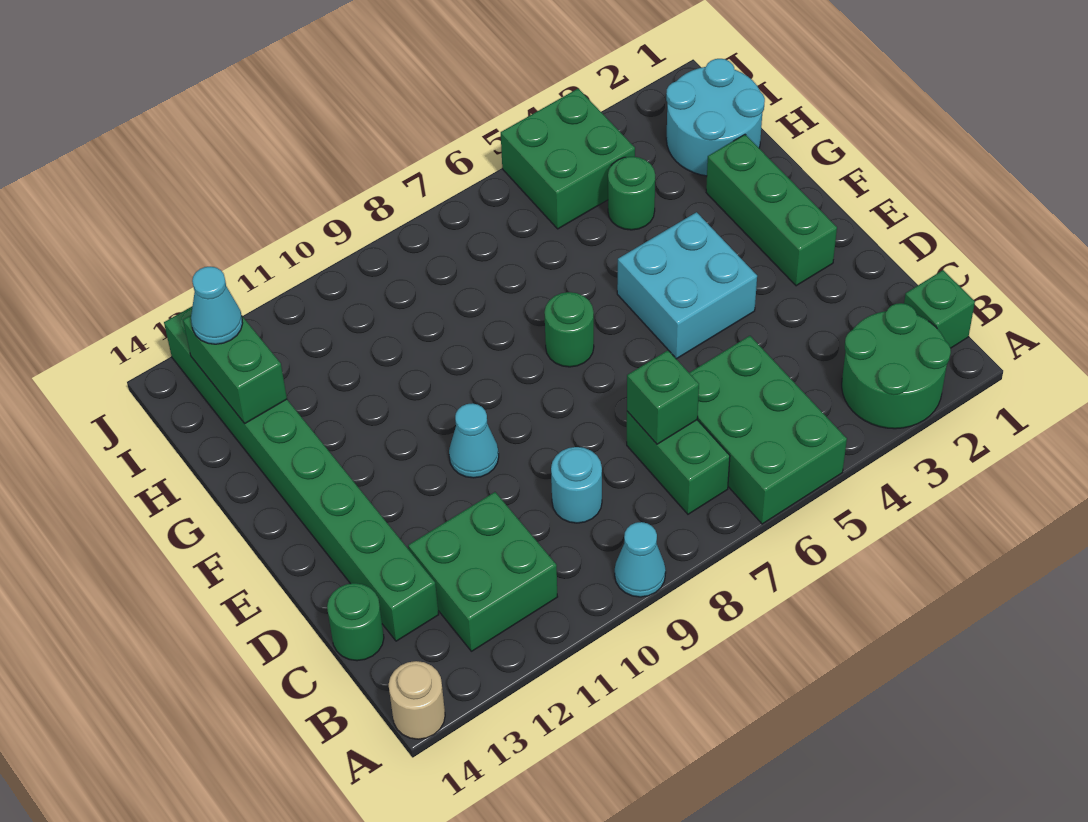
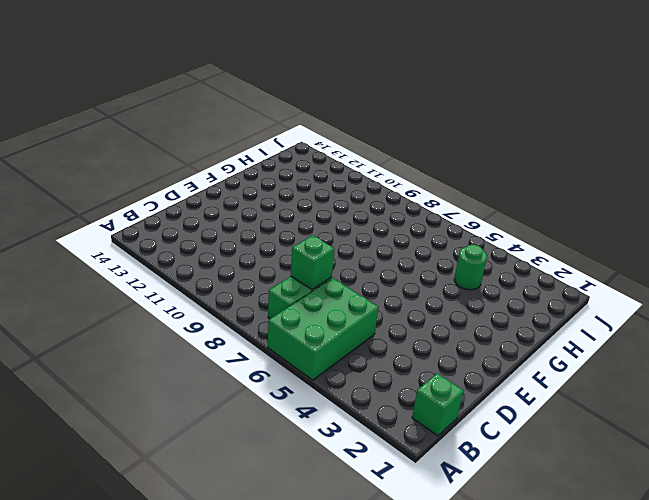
none -> green 2x2 round brick [842,303,951,429]
none -> cyan 1x1 cone [615,522,666,597]
none -> tan 1x1 round brick [389,661,445,739]

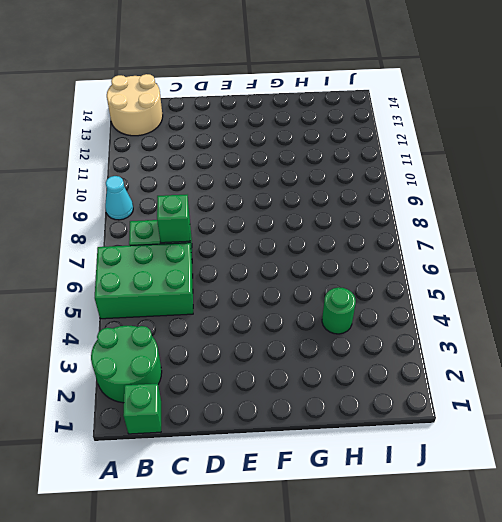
tan 2x2 round brick [107,74,163,136] -> tan 1x1 round brick [389,661,445,739]
none -> green 2x2 brick [408,492,558,651]
none -> cyan 1x1 round brick [551,447,602,523]
none -> green 1x8 brick [164,306,439,641]

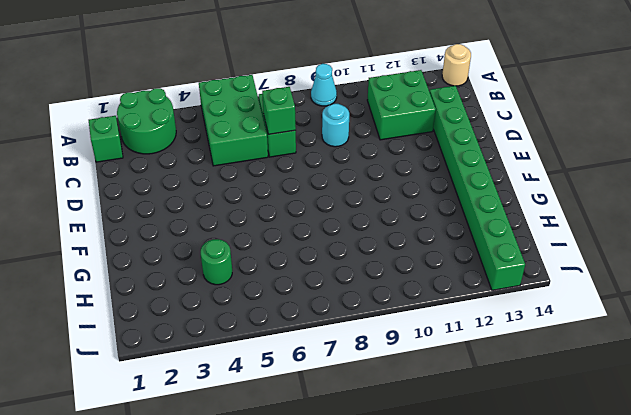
none -> green 1x1 round brick [327,583,384,661]
none -> green 1x3 brick [706,135,837,286]
none -> cyan 2x2 brick [617,212,757,359]

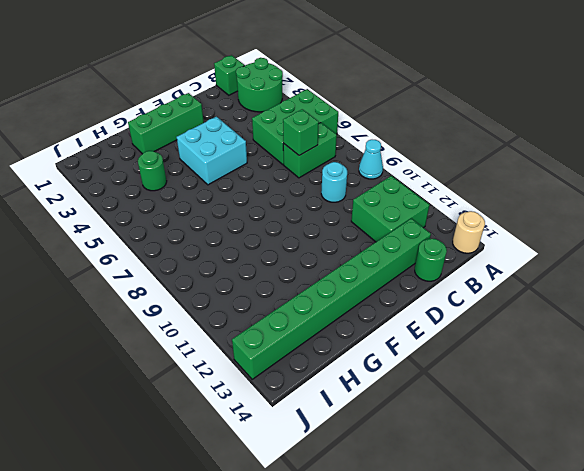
none -> cyan 1x1 cone [449,403,499,478]
none -> green 1x1 round brick [544,292,594,367]
none -> cyan 2x2 round brick [666,59,765,176]

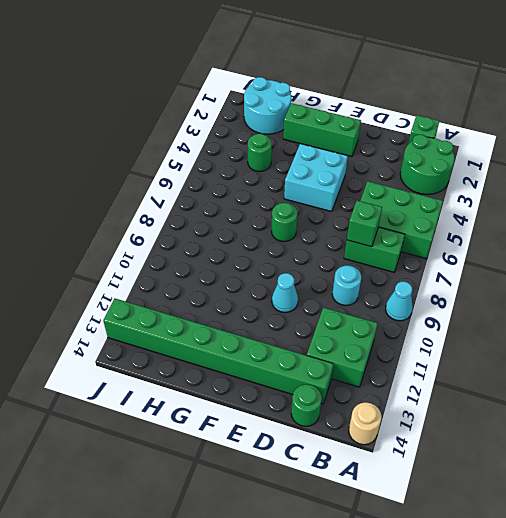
none -> green 2x2 brick [501,89,635,229]
none -> green 1x2 brick [183,315,287,423]
none -> cyan 1x1 cone [191,267,243,344]

